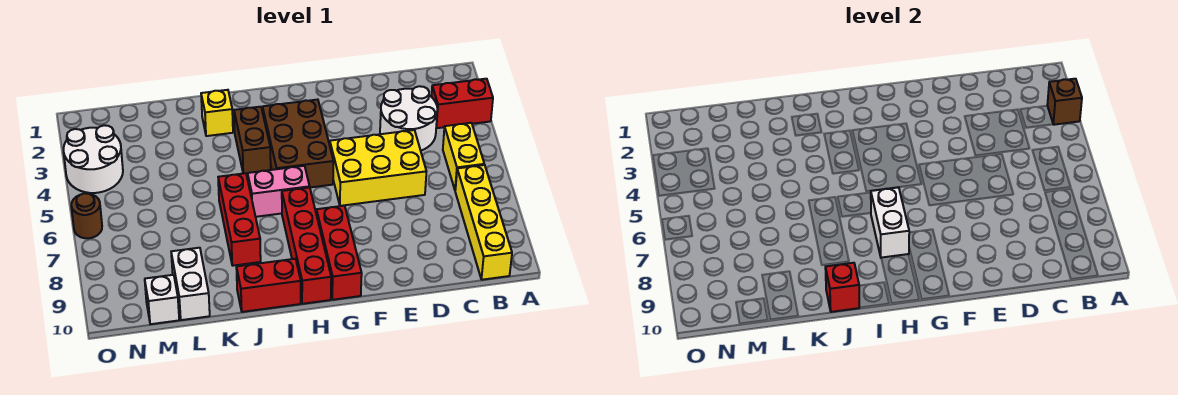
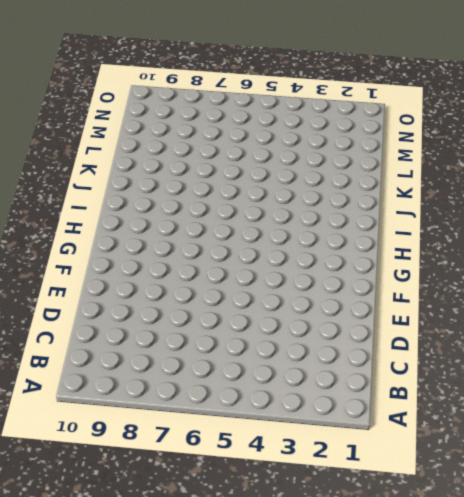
none -> red 1x2 brick [432,79,493,128]
none -> yellow 1x2 brick [443,123,484,190]
none -> yellow 1x4 brick [455,165,512,280]

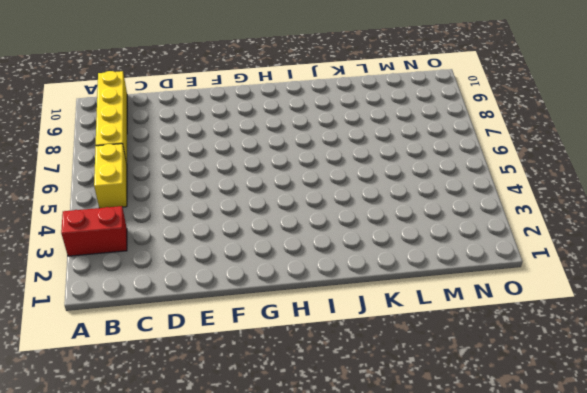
none -> white 2x2 round brick [380,86,437,151]
none -> yellow 2x3 brick [330,130,426,206]
none -> brown 2x3 brick [263,100,334,187]

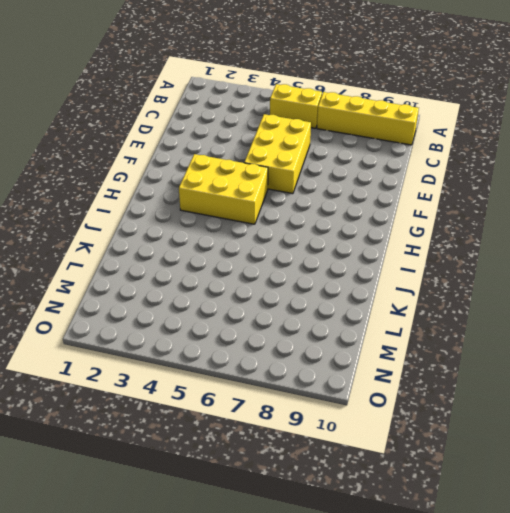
yellow 2x3 brick [179,154,268,224] -> brown 2x3 brick [263,100,334,187]
none -> red 1x2 brick [432,79,493,128]
none -> white 2x2 round brick [380,86,437,151]
none -> red 1x3 brick [316,206,362,300]

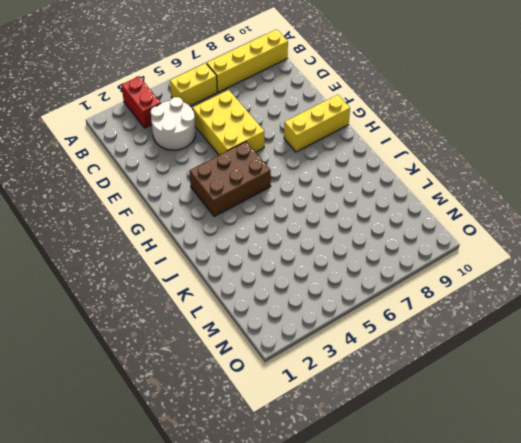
yellow 1x3 brick [284,95,350,152] -> red 1x3 brick [316,206,362,300]
none -> pink 1x2 brick [248,166,310,217]
none -> red 1x4 brick [282,187,331,304]
none -> brown 1x2 brick [234,107,271,174]

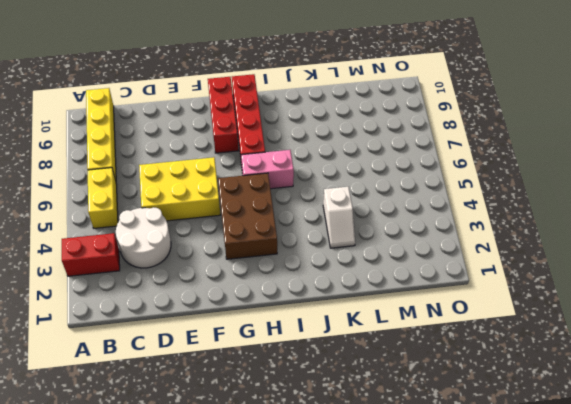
white 1x2 slope [323,187,355,248] -> none
none -> brown 1x2 brick [234,107,271,174]
none -> red 1x2 brick [236,259,301,312]
none -> yellow 1x1 brick [201,90,233,136]

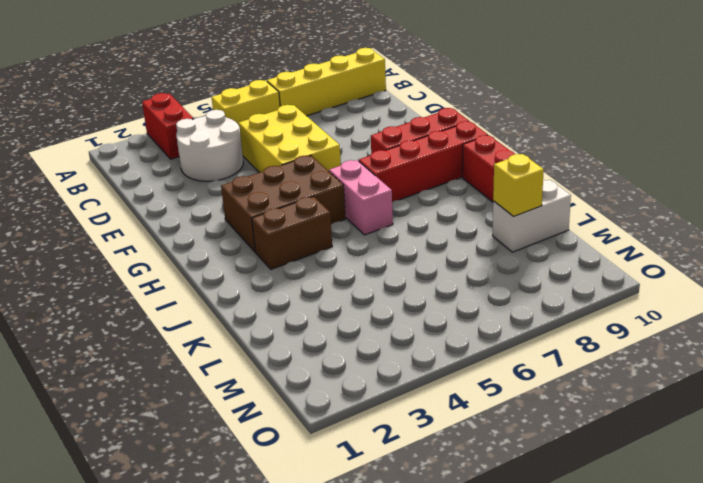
yellow 1x1 brick [493,154,544,216] -> yellow 1x1 brick moved to [201,90,233,136]
none -> red 1x3 brick [218,173,261,266]
none -> white 1x1 brick [145,275,179,324]
none -> white 2x2 round brick [64,125,123,193]

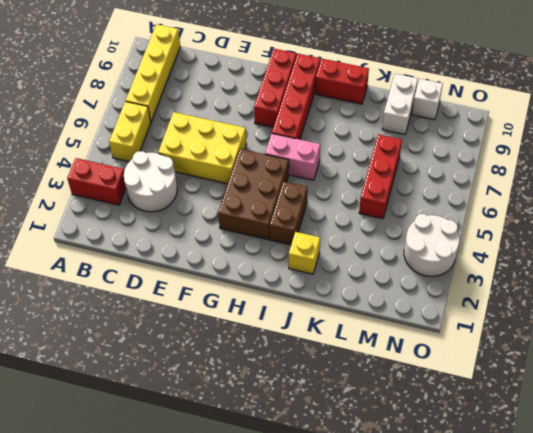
red 1x3 brick [359,134,402,219] -> red 1x3 brick moved to [218,173,261,266]
none -> brown 1x1 round brick [71,193,102,238]
none -> brown 1x1 brick [1047,79,1082,125]
none -> white 1x2 brick [871,187,909,258]

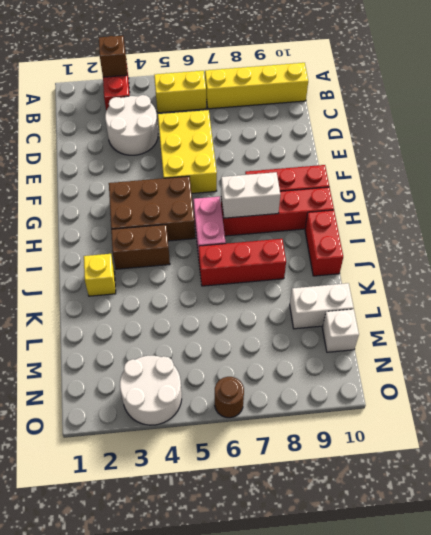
none -> red 1x1 brick [825,263,859,312]

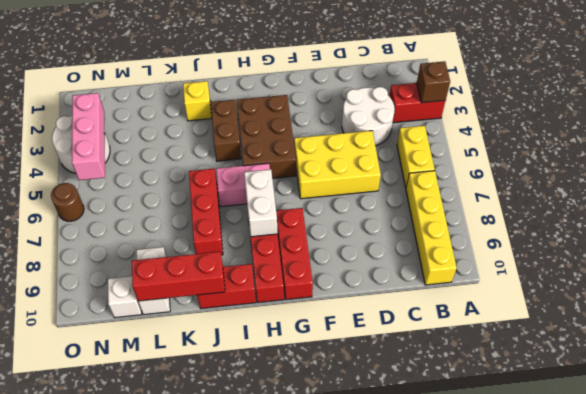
red 1x3 brick [132,252,225,301] -> red 1x1 brick [825,263,859,312]
pink 1x3 brick [72,93,105,180] -> none

